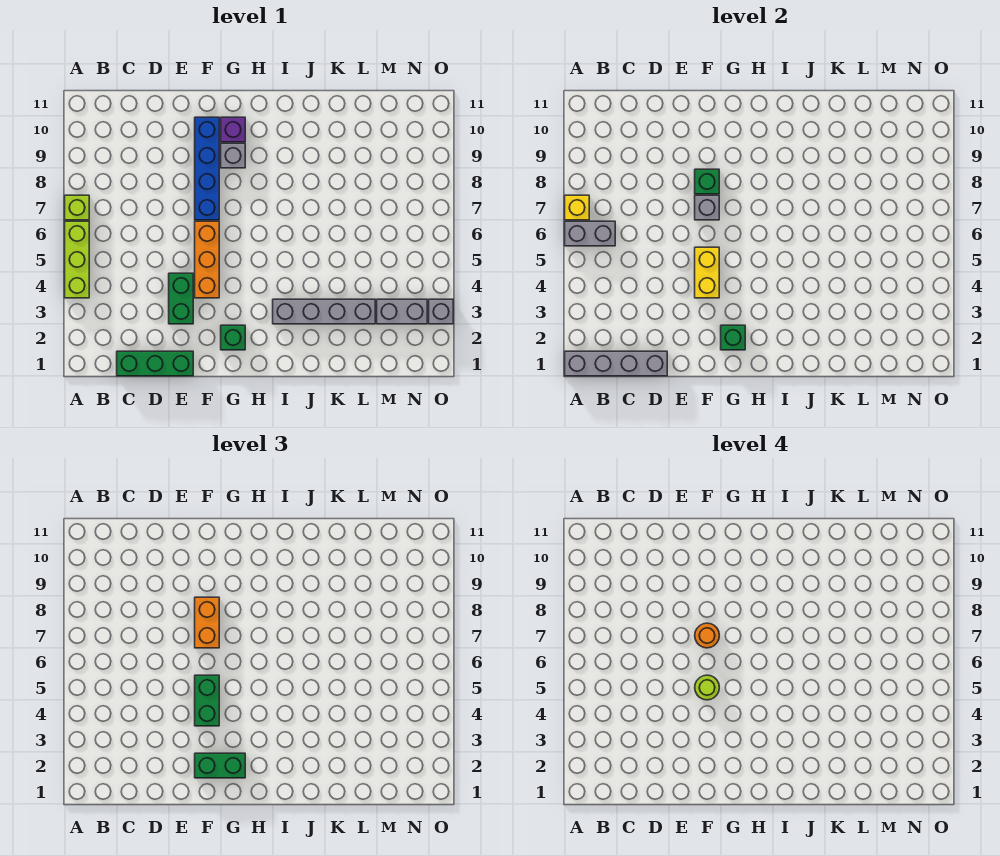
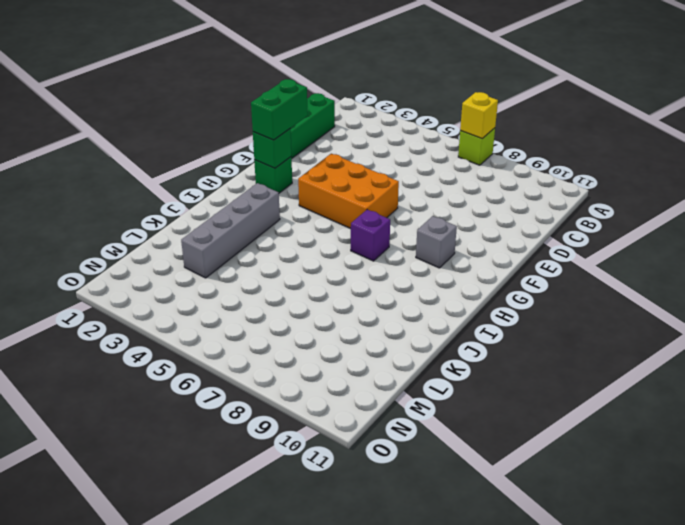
orange 2x3 brick [298,154,399,229] -> orange 1x3 brick [195,221,219,298]
purple 1x1 brick [351,210,390,261] -> purple 1x1 brick moved to [221,117,245,142]
none -> lime 1x3 brick [65,221,89,298]
none -> green 1x2 brick [169,273,193,324]
none -> blue 1x4 brick [195,117,219,220]

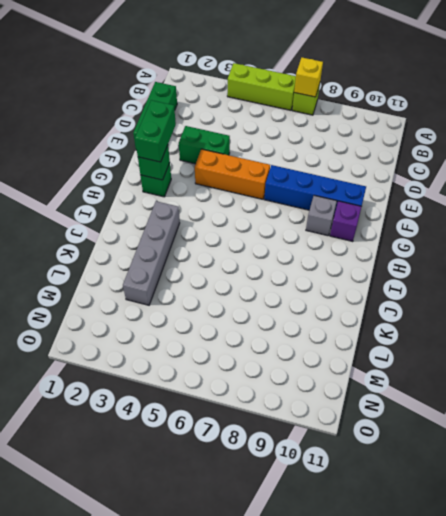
none -> grey 1x2 brick [377,299,427,324]
none -> grey 1x1 brick [429,299,453,324]
none -> grey 1x4 brick [565,351,667,376]

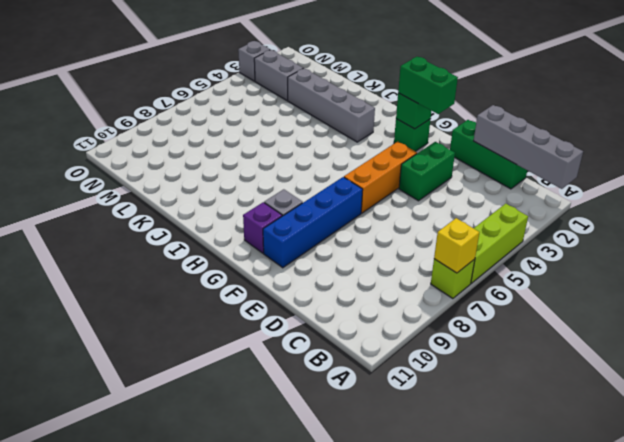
none -> grey 1x2 brick [565,221,615,246]
none -> yellow 1x2 brick [695,247,719,298]
none -> grey 1x1 brick [695,195,719,220]

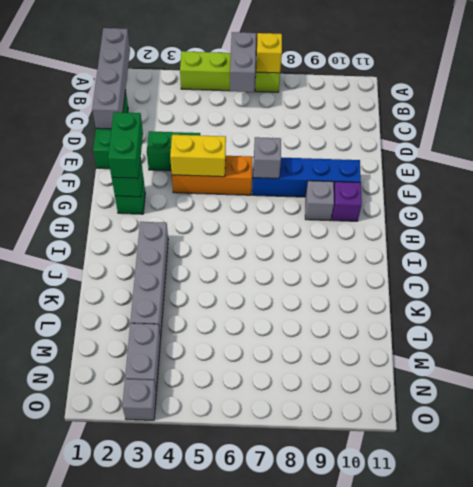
none -> green 1x1 brick [695,169,719,194]
none -> green 1x2 brick [195,675,219,726]
none -> orange 1x2 brick [195,597,219,648]

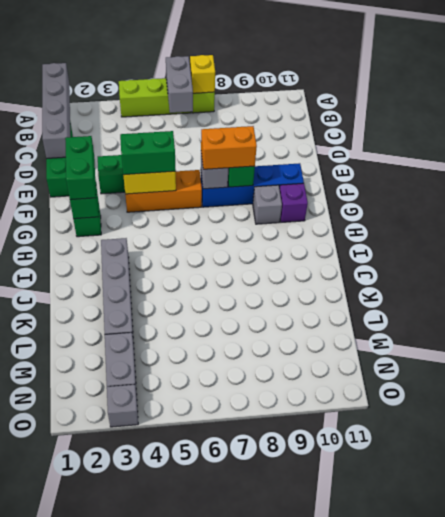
none -> lime 1x1 round brick [695,675,719,700]
none -> orange 1x1 round brick [695,623,719,648]

